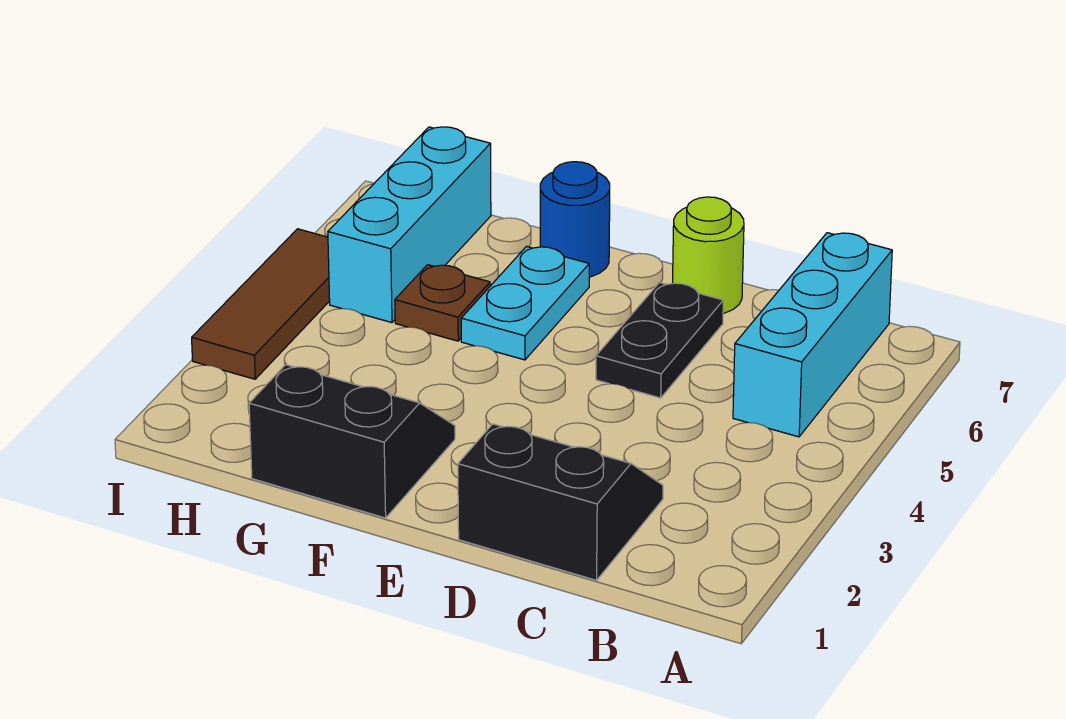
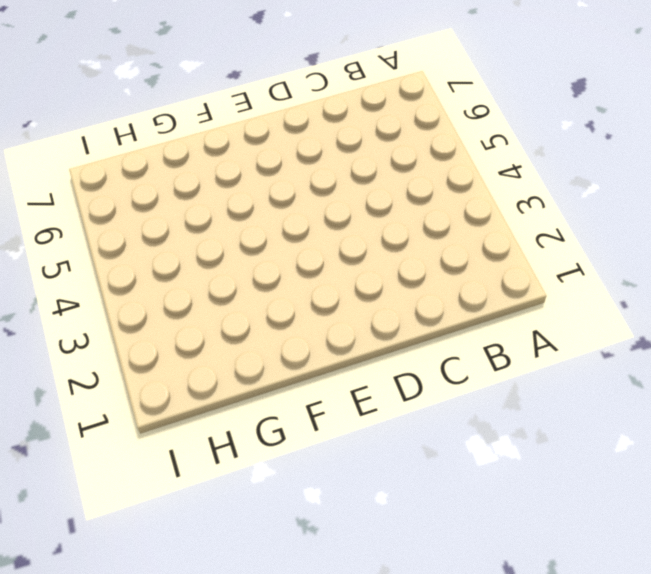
none -> cyan 1x3 brick [733,233,892,437]
none -> black 2x2 slope [458,424,663,580]

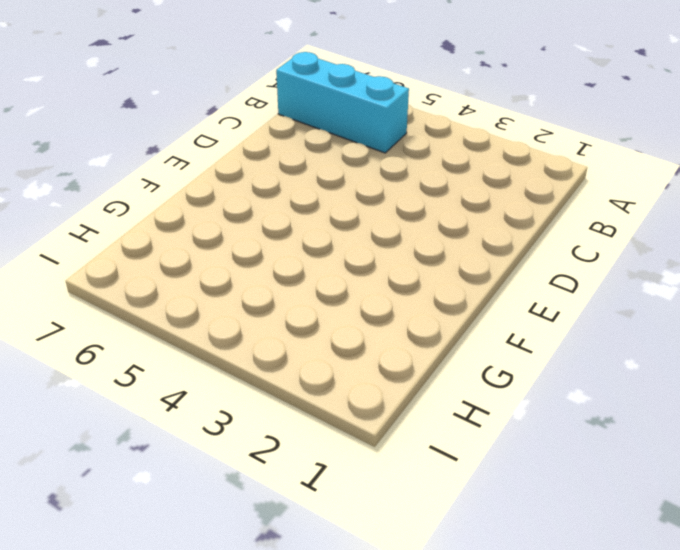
none -> black 2x2 slope [458,424,663,580]
none -> black 1x2 plate [596,283,723,398]

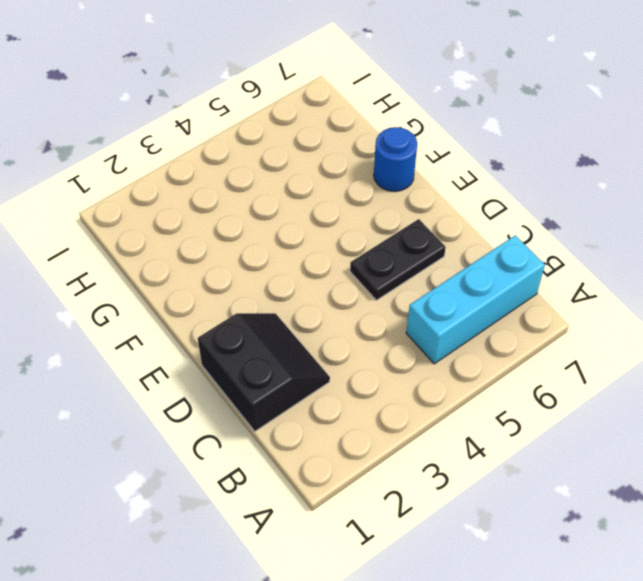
none -> lime 1x1 round brick [673,197,744,313]
none -> black 2x2 slope [249,365,455,518]

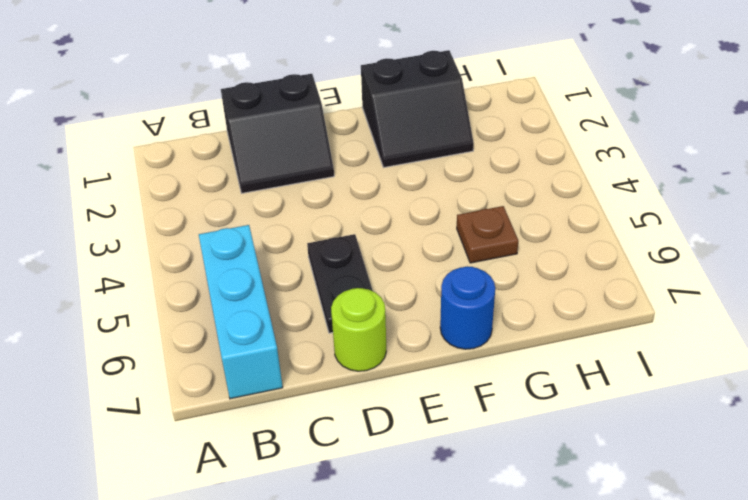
none -> cyan 1x2 plate [461,246,589,360]
none -> cyan 1x3 brick [328,127,491,323]

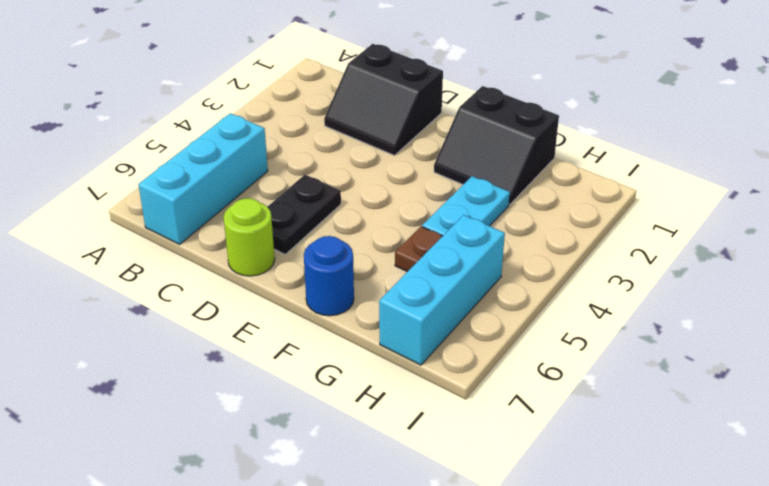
cyan 1x2 plate [422,176,510,236] -> cyan 1x2 plate moved to [461,246,589,360]
none -> brown 1x3 tile [192,229,330,379]

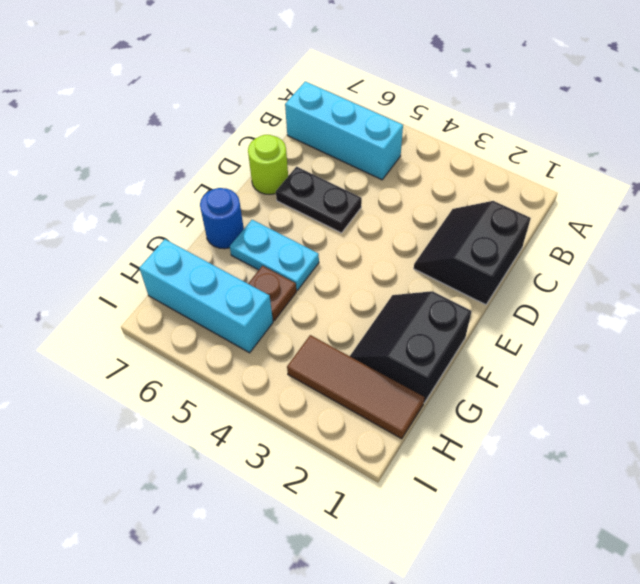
brown 1x3 tile [287,335,424,439] -> brown 1x3 tile moved to [192,229,330,379]

